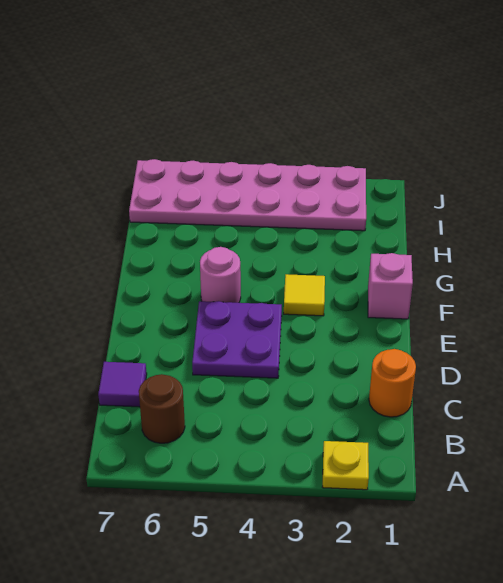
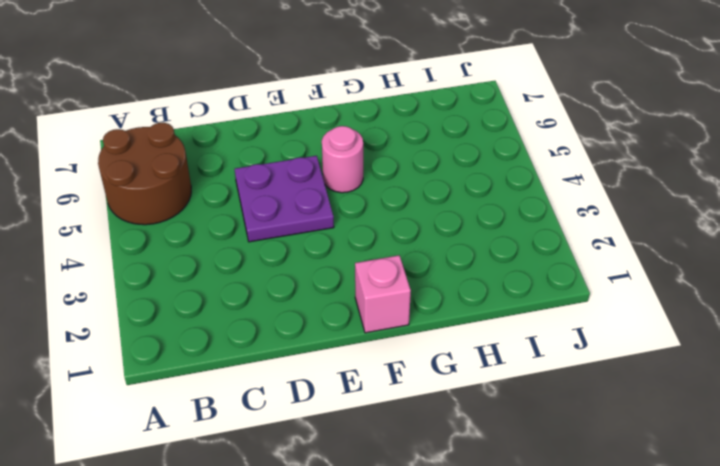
brown 2x2 round brick [98,123,191,225] -> brown 1x1 round brick [139,374,185,443]
none -> yellow 1x1 plate [323,441,369,490]
none -> orange 1x1 round brick [369,349,416,417]

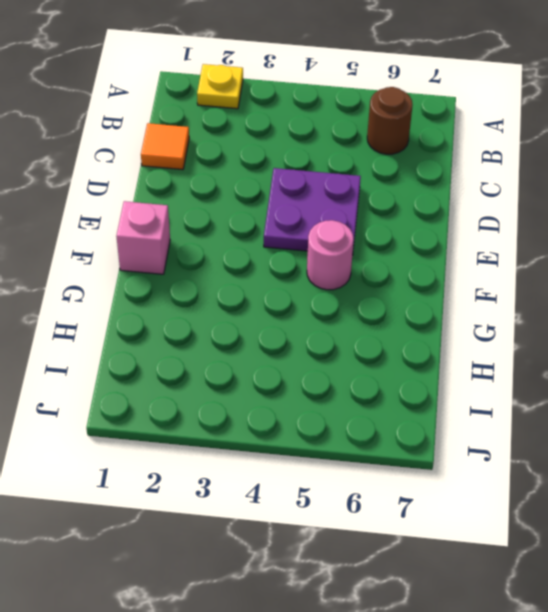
orange 1x1 tile [141,123,189,170] -> orange 1x1 round brick [369,349,416,417]
none -> purple 1x1 tile [98,362,147,407]
none -> yellow 1x1 tile [284,274,325,316]

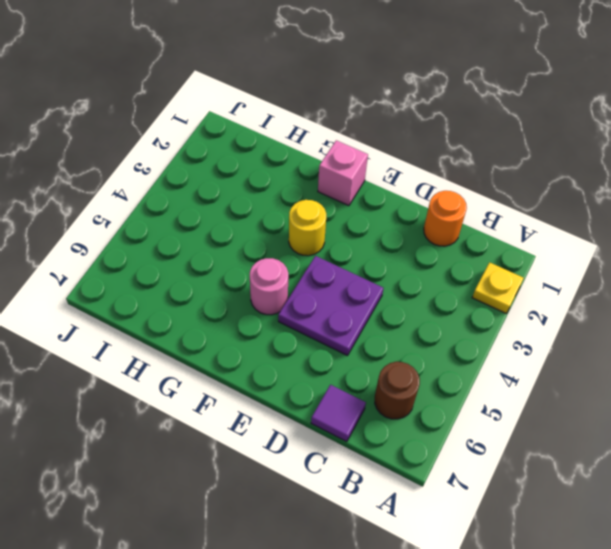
yellow 1x1 round brick [289,200,326,256] -> yellow 1x1 tile [284,274,325,316]
none -> pink 2x6 plate [129,159,366,231]

